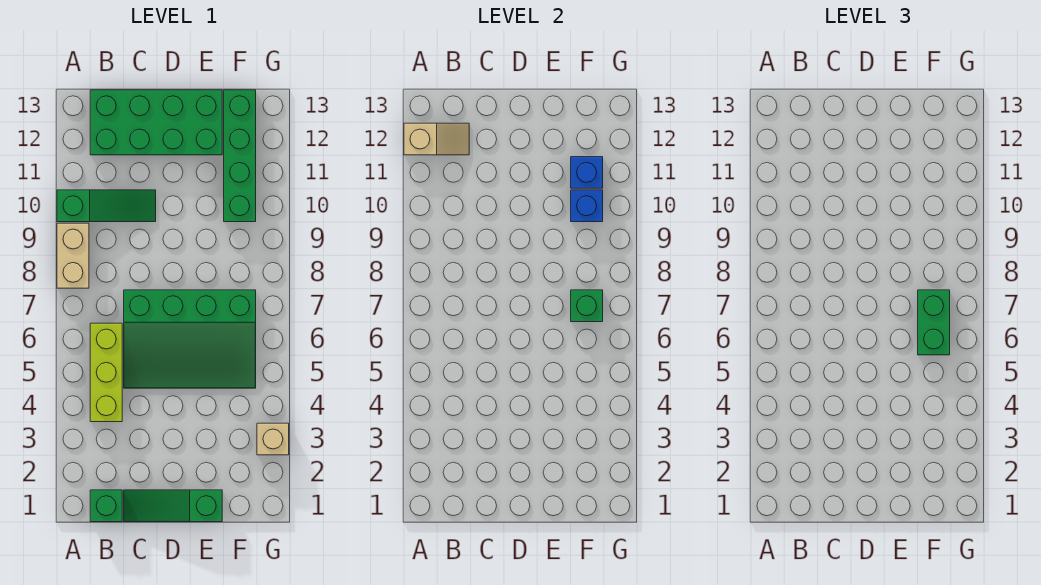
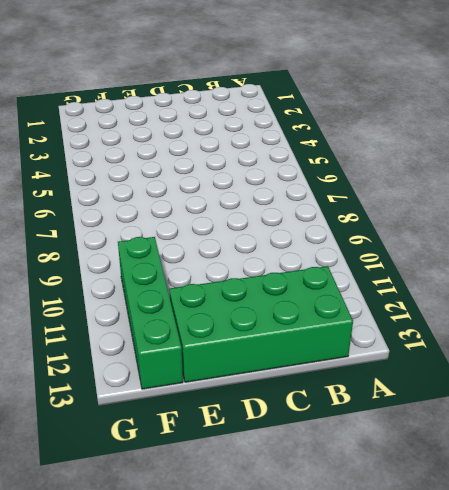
none -> tan 1x2 brick [57,223,89,288]
none -> green 1x3 slope [57,190,156,222]
none -> green 1x1 brick [90,490,122,522]

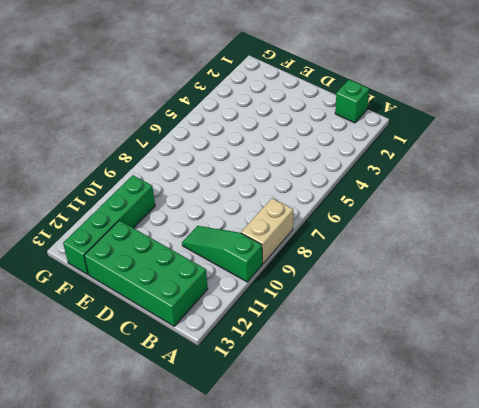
none -> lime 1x3 brick [90,323,122,422]
none -> green 1x3 slope [124,490,222,522]
none -> green 3x4 slope [124,290,256,388]

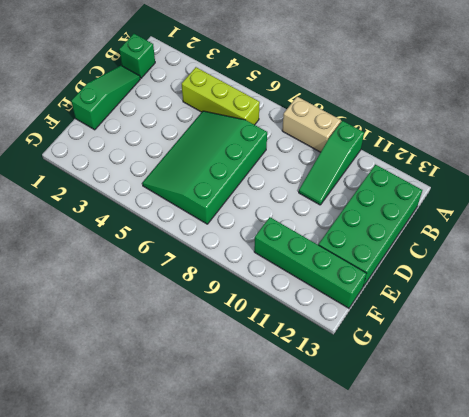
none -> tan 1x1 brick [257,423,289,455]
none -> tan 1x2 slope [404,123,469,155]
none -> green 1x1 brick [571,290,603,322]

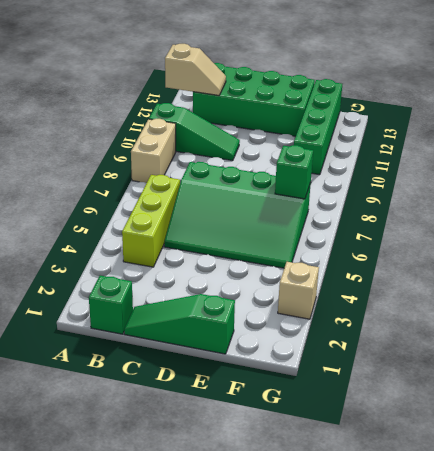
none -> blue 1x1 brick [571,190,603,222]
none -> blue 1x1 brick [571,157,603,188]
none -> green 1x2 brick [918,290,950,355]

